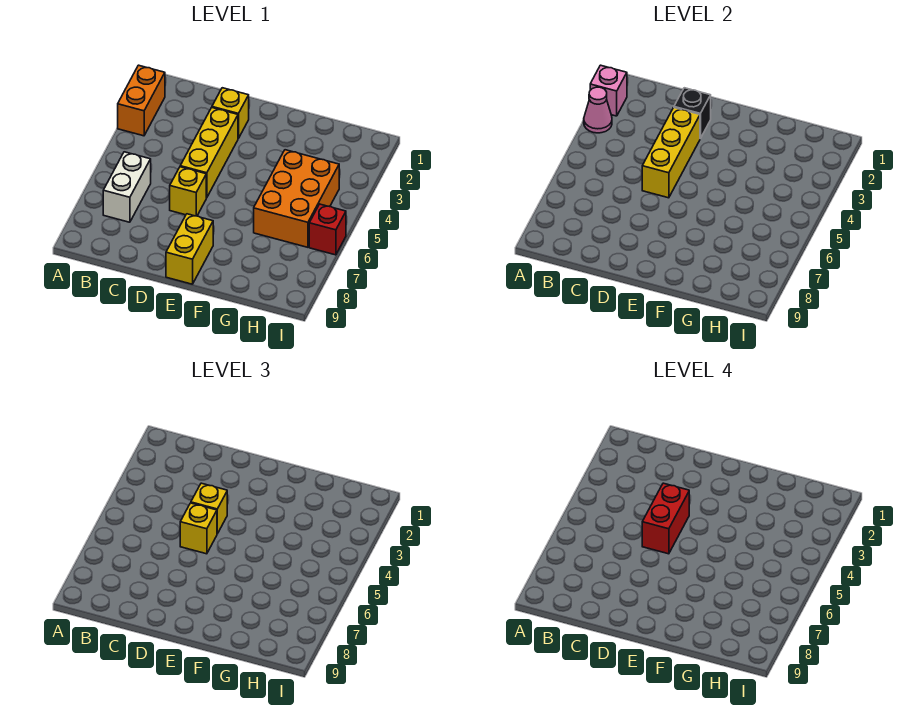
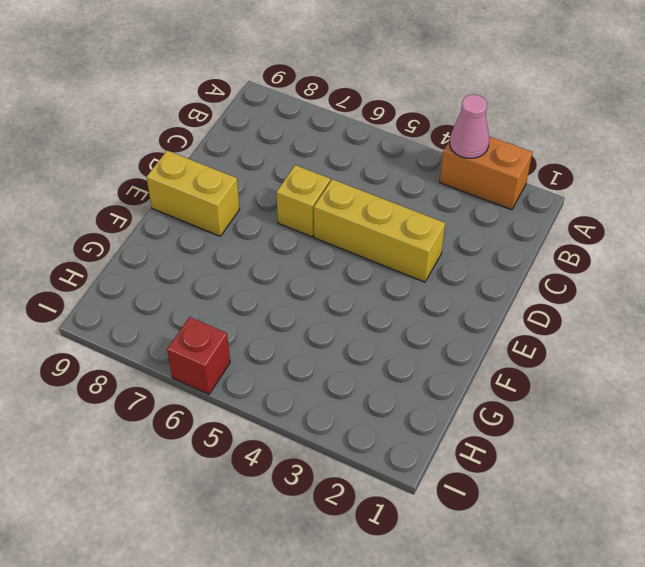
none -> white 1x2 brick [103,152,151,222]
none -> yellow 1x1 brick [212,88,249,138]
none -> orange 2x3 brick [254,150,339,247]

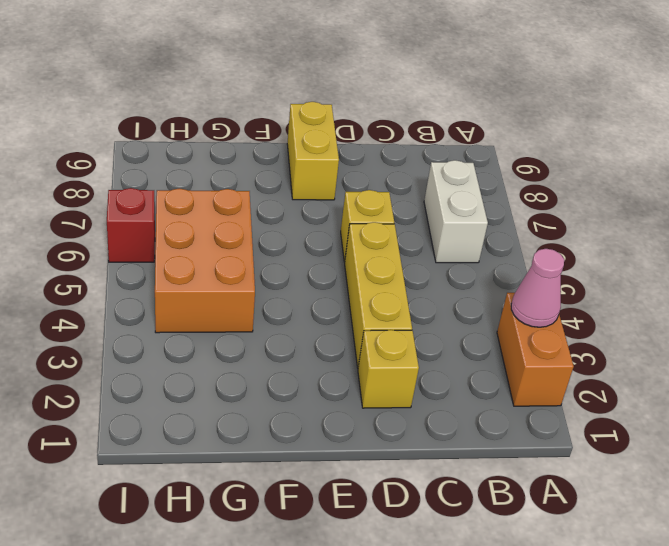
none -> pink 1x1 brick [590,65,627,116]
none -> black 1x1 brick [674,88,711,138]
none -> yellow 1x3 brick [642,108,700,198]

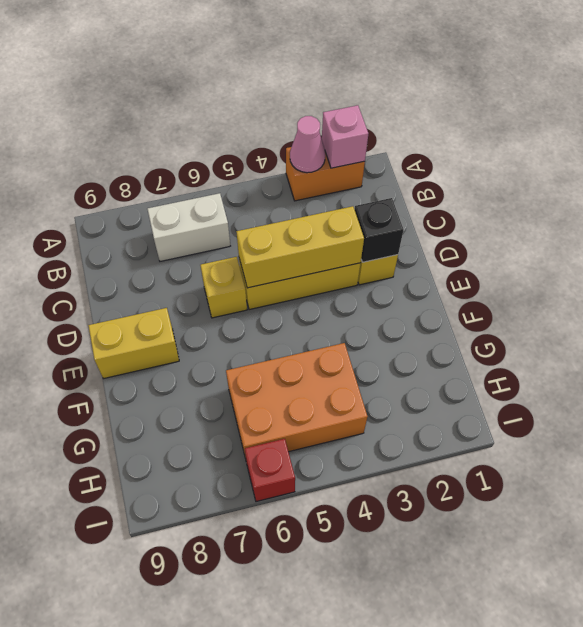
none -> yellow 1x1 brick [191,483,227,534]
none -> yellow 1x1 brick [180,503,217,554]
none -> red 1x2 brick [642,483,689,554]

